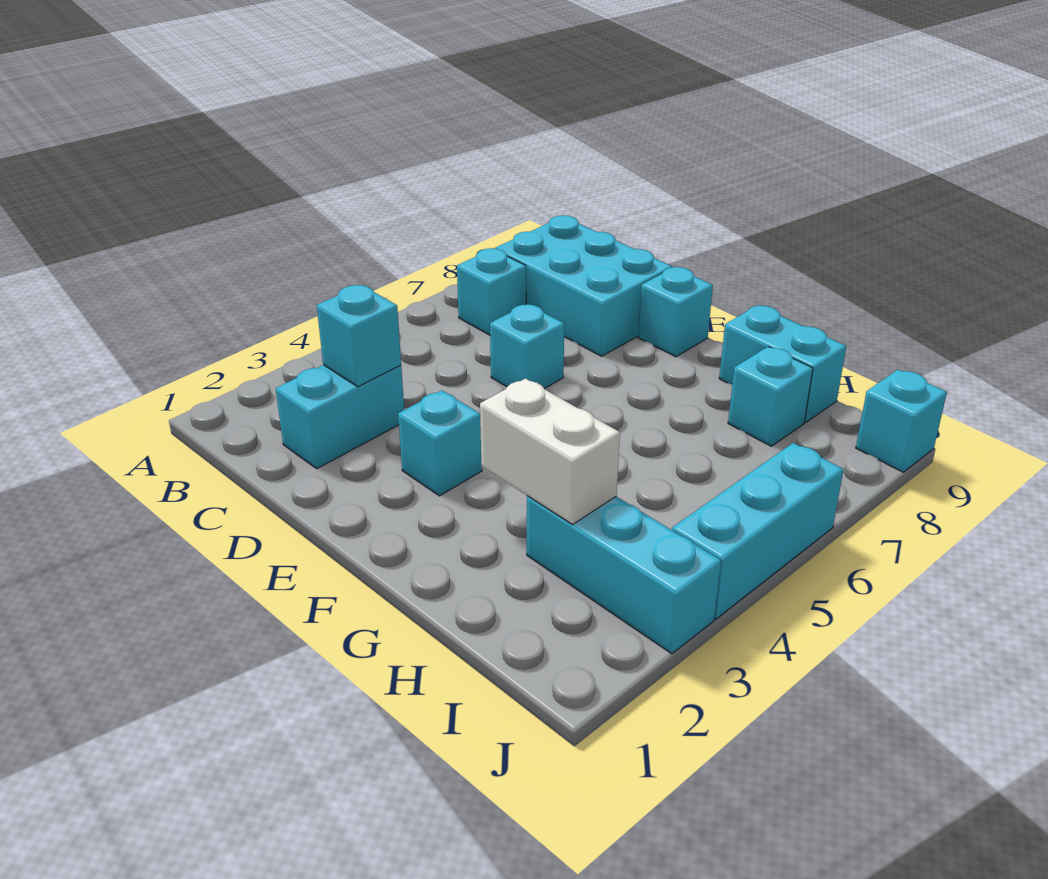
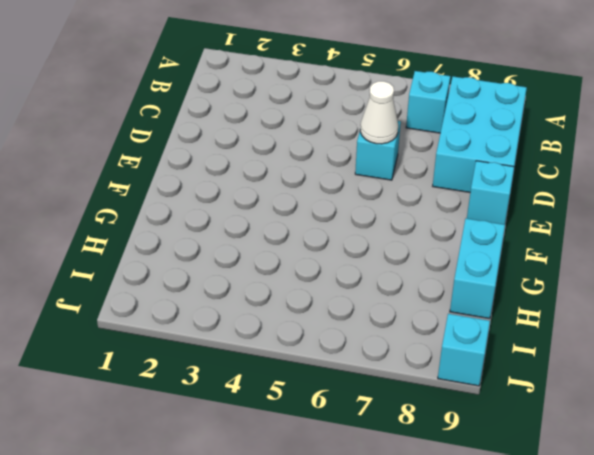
white 1x1 cone [360,81,398,144] -> none
none -> cyan 1x2 brick [276,365,404,468]
none -> cyan 1x1 brick [398,390,482,496]
none -> cyan 1x3 brick [527,496,721,654]

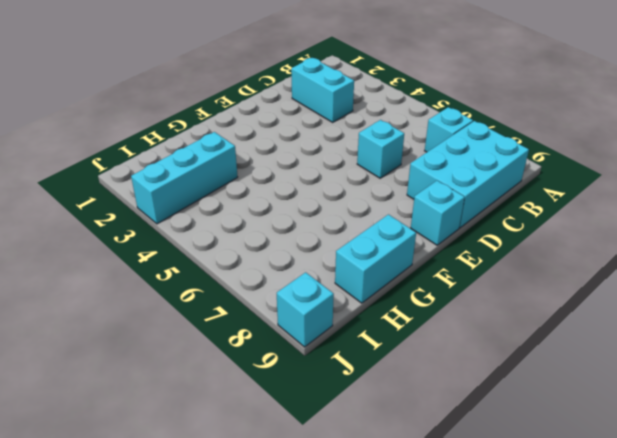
none -> cyan 1x1 brick [398,390,482,496]
none -> cyan 1x1 brick [728,347,813,446]
none -> cyan 1x3 brick [672,443,844,619]

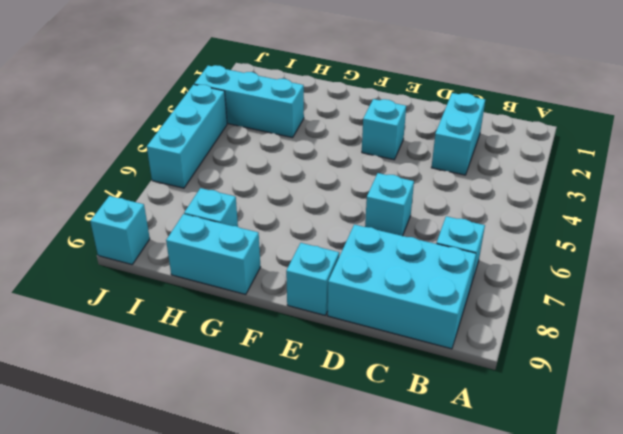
none -> cyan 1x1 brick [317,285,401,387]
none -> white 1x2 brick [480,378,620,524]

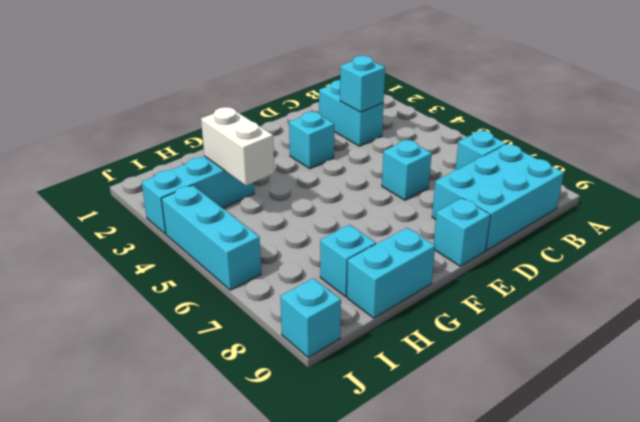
white 1x2 brick [201,107,274,185] -> white 1x2 brick turned to [480,378,620,524]

